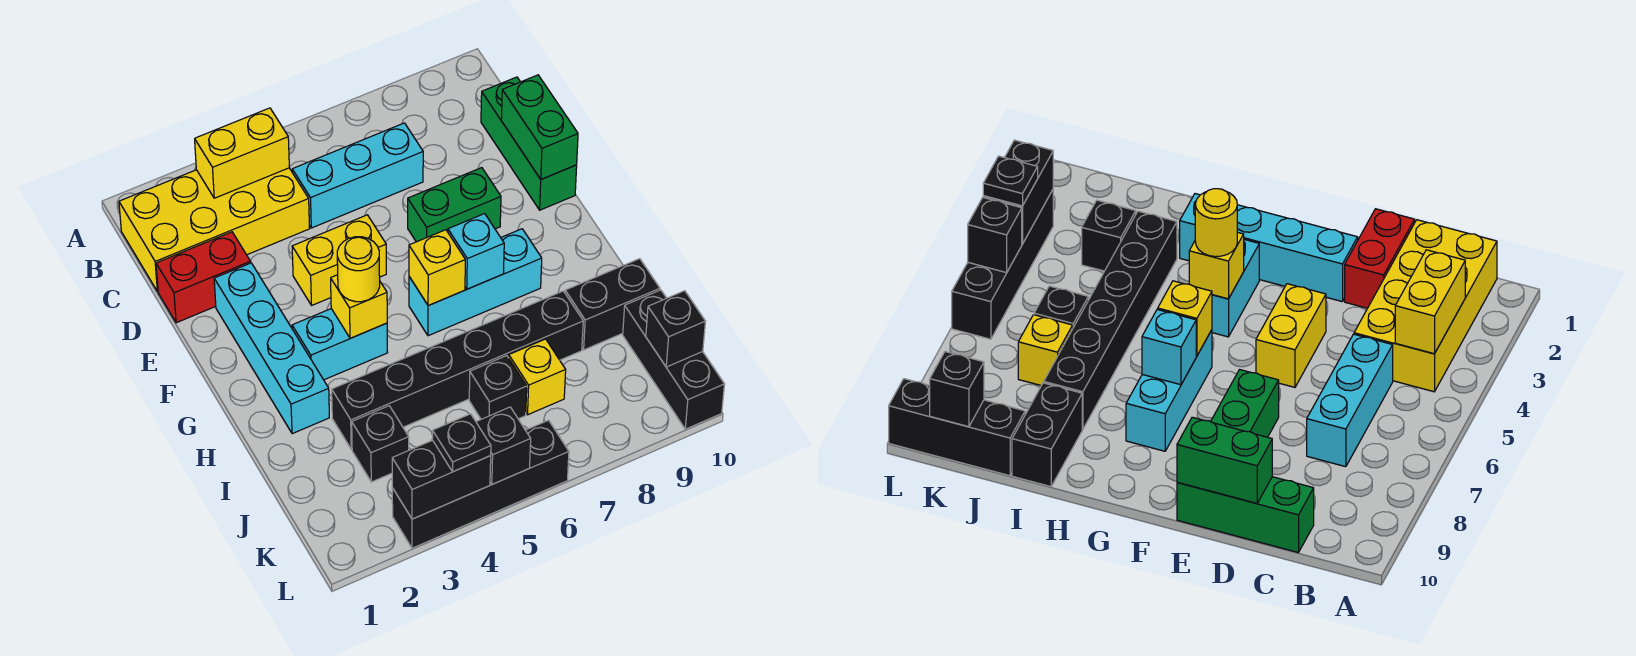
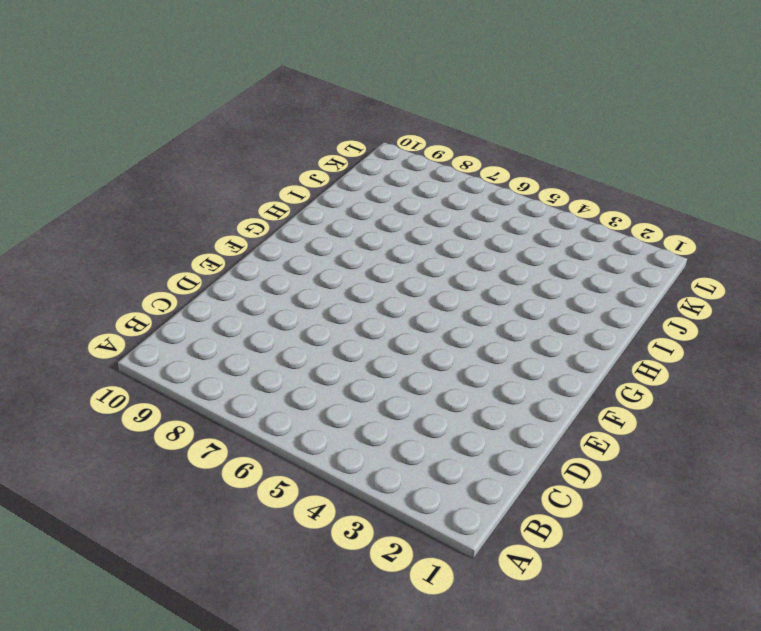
none -> yellow 2x4 brick [119,168,310,292]
none -> cyan 1x3 brick [292,123,423,228]
none -> green 1x3 brick [481,77,577,210]

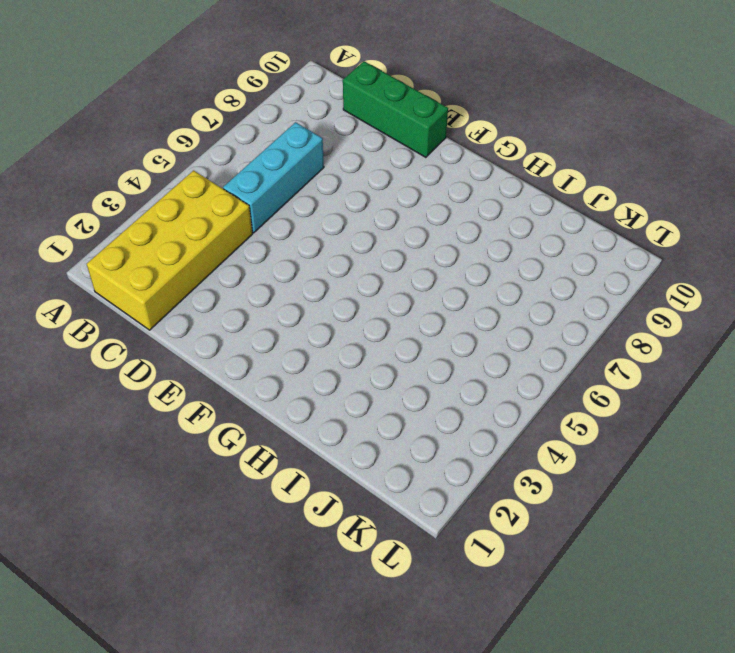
none -> red 1x2 brick [156,232,251,323]
none -> cyan 1x4 brick [214,263,329,434]
none -> yellow 1x2 brick [292,215,386,305]

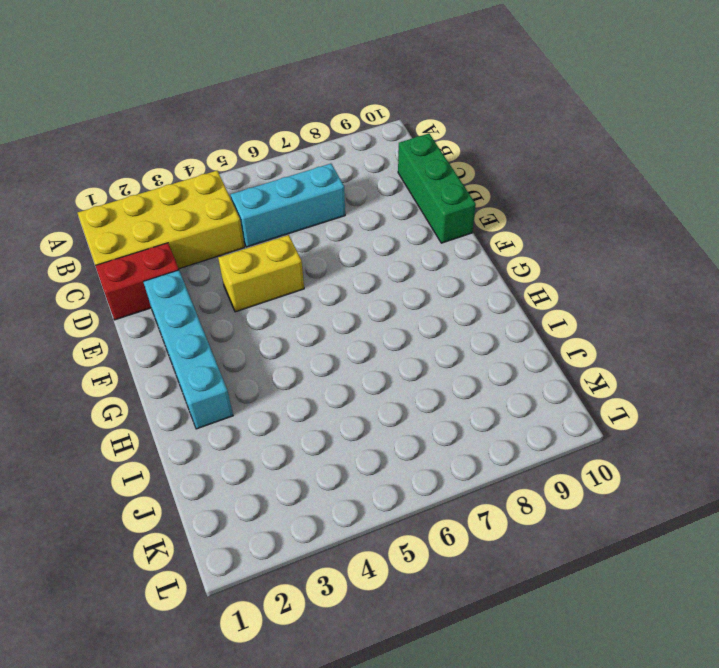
none -> green 1x2 brick [408,168,501,242]
none -> cyan 1x2 brick [292,309,388,380]
none -> cyan 1x3 brick [409,229,542,336]

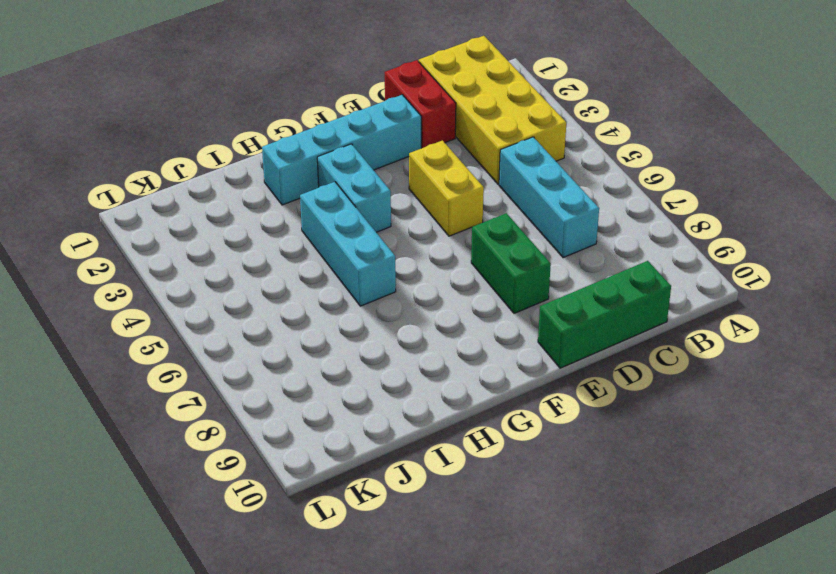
cyan 1x3 brick [300,182,396,306] -> cyan 1x3 brick moved to [409,229,542,336]
none -> black 1x6 brick [332,291,583,449]
none -> black 1x2 brick [565,259,660,350]
none -> black 1x1 brick [352,406,409,482]

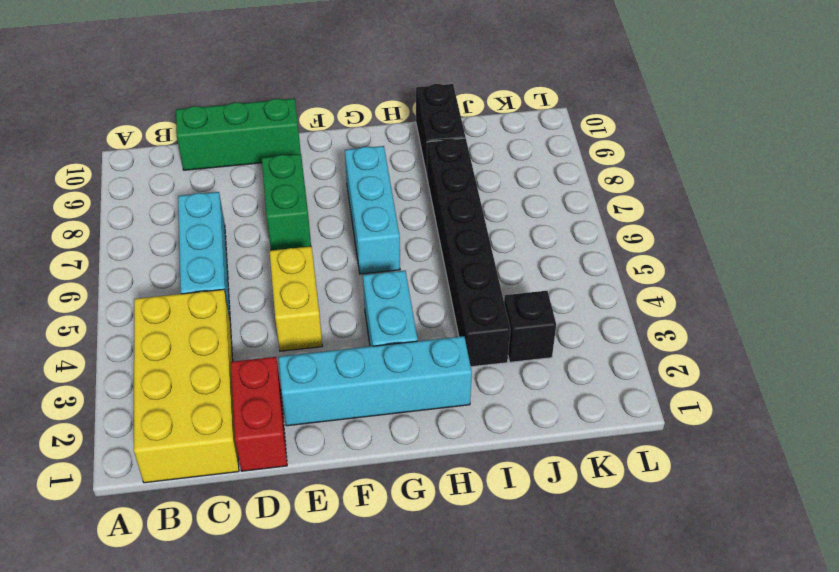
none -> black 1x1 brick [469,356,527,419]
none -> yellow 1x1 brick [509,339,566,415]
none -> black 1x3 brick [623,290,725,429]

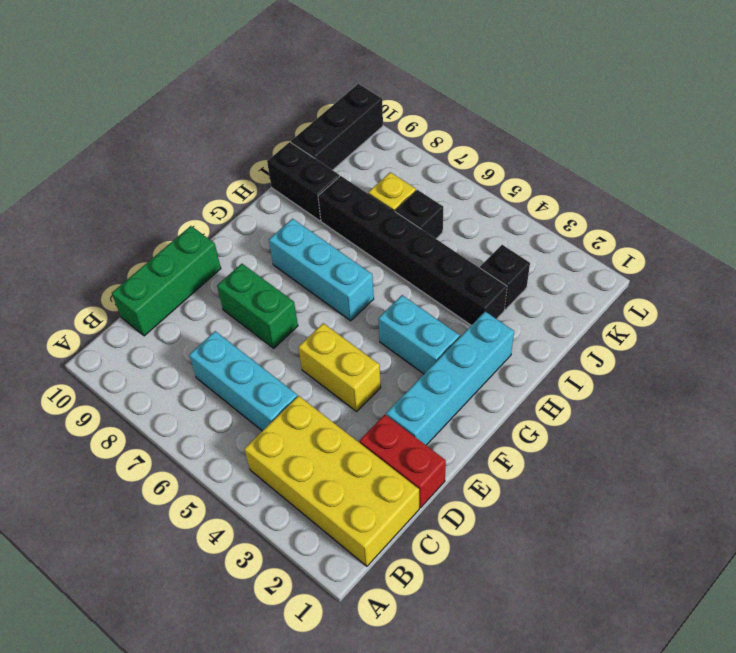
none -> black 1x4 brick [392,420,569,548]
none -> yellow 1x2 brick [195,108,289,198]
none -> green 1x2 brick [501,75,578,179]

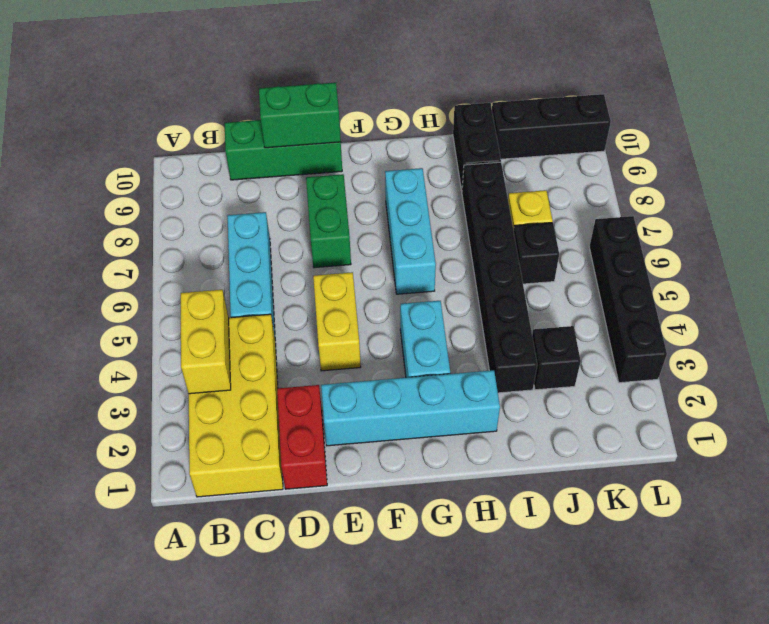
none -> yellow 1x1 brick [331,275,387,338]
none -> yellow 1x1 brick [409,230,465,306]
none -> cyan 1x1 brick [448,214,504,289]

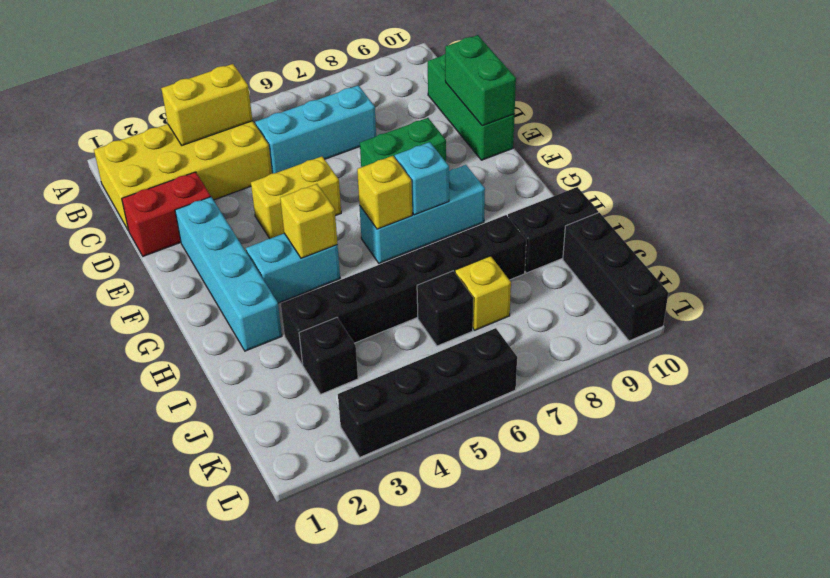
none -> black 1x1 brick [646,291,706,367]
none -> black 1x2 brick [392,440,491,519]
none -> black 1x1 brick [476,407,531,484]

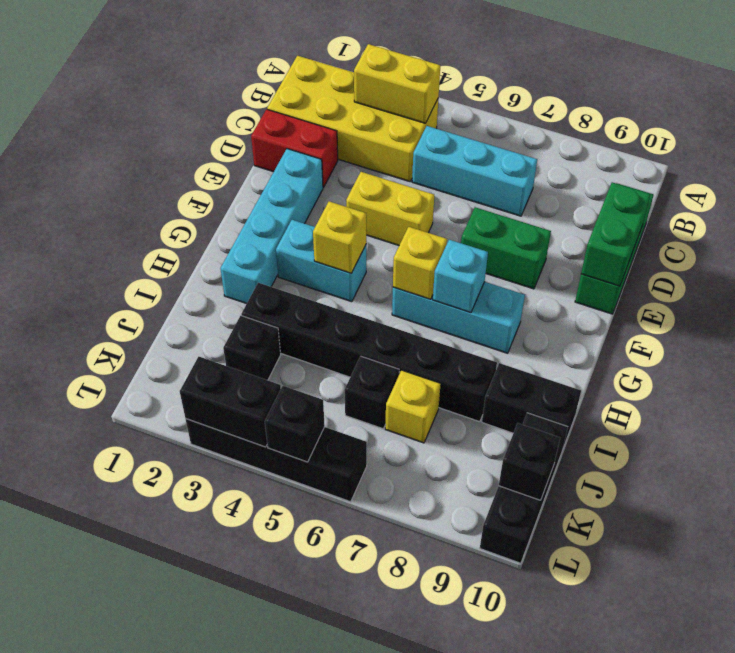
none -> yellow 1x1 round brick [337,237,380,302]
none -> black 1x1 plate [432,414,491,472]

